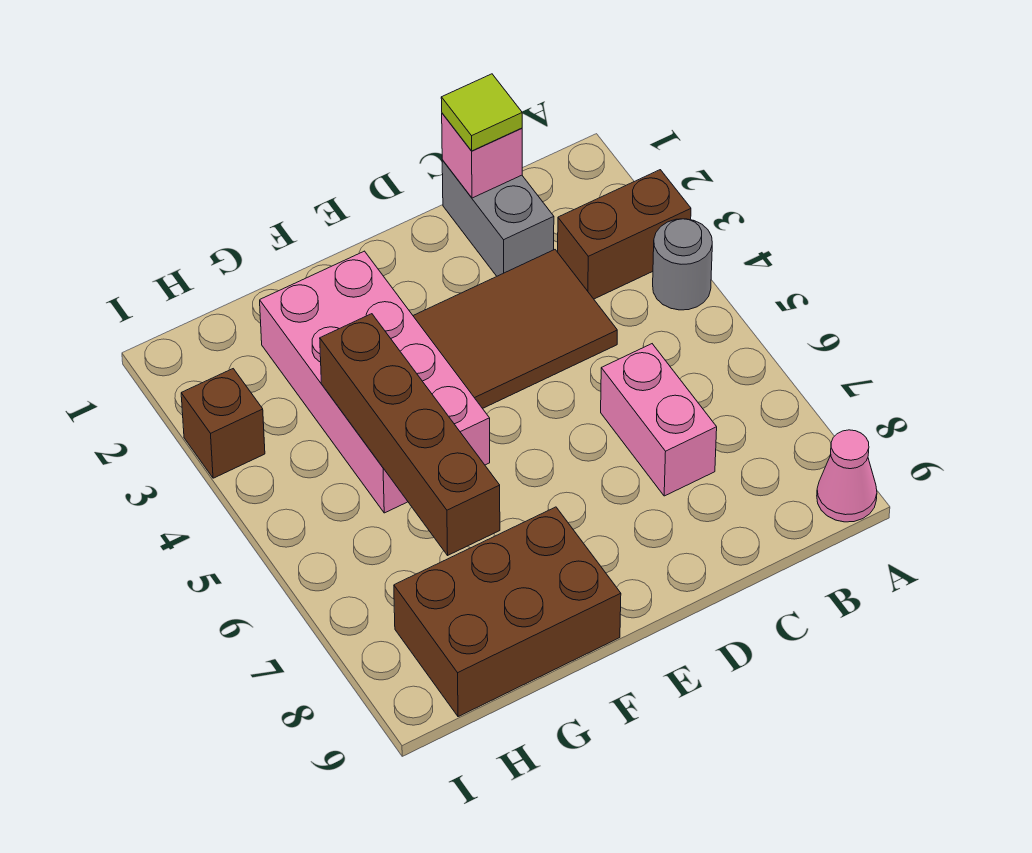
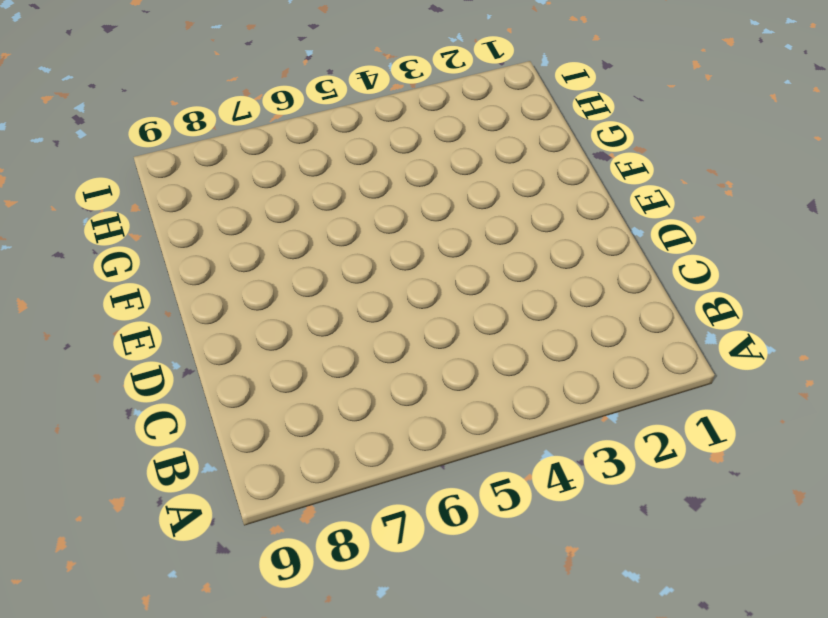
none -> brown 1x2 brick [558,170,691,299]
none -> grey 1x1 round brick [653,219,712,310]
none -> pink 1x1 cone [817,430,877,522]

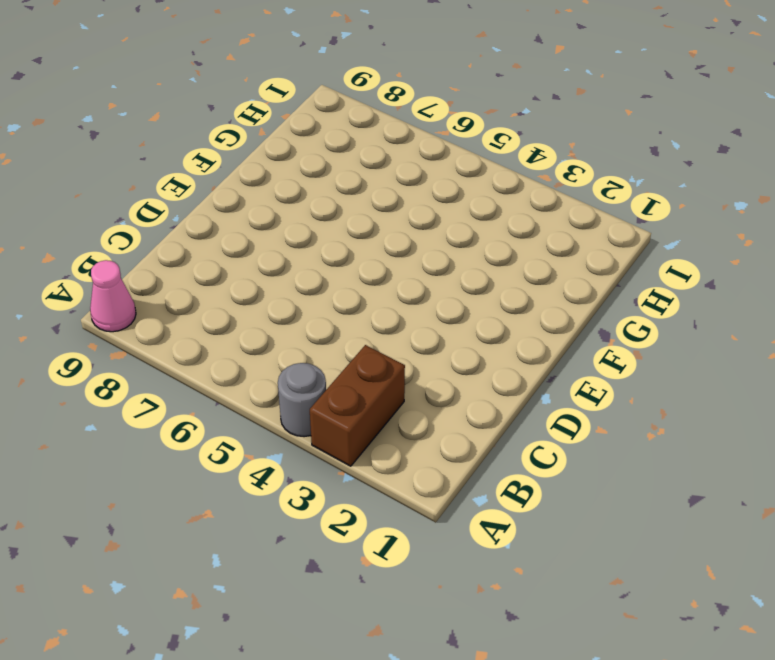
none -> grey 1x2 brick [442,160,554,276]
none -> brown 2x3 tile [413,250,617,408]
none -> pink 1x2 brick [601,344,717,496]

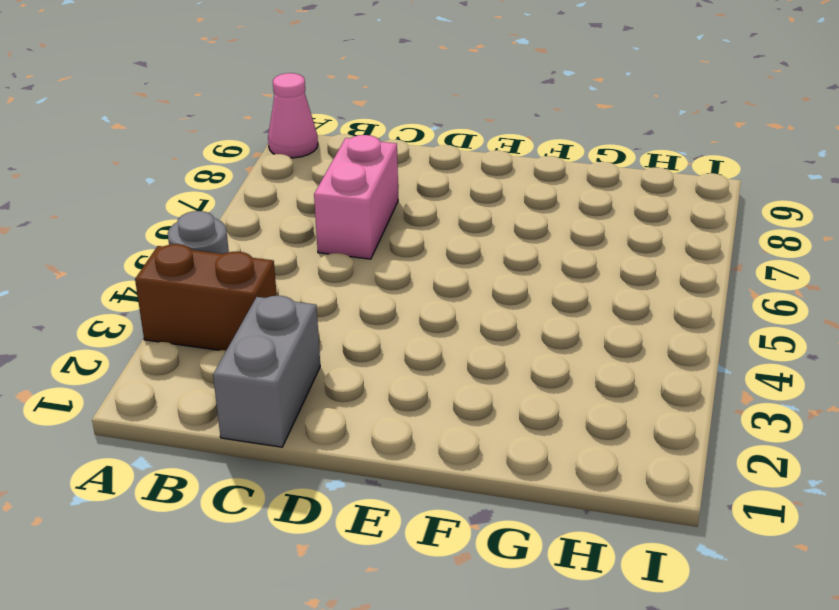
none -> brown 2x3 tile [413,250,617,408]
none -> pink 2x4 brick [260,251,490,513]
none -> brown 2x3 brick [394,507,621,717]

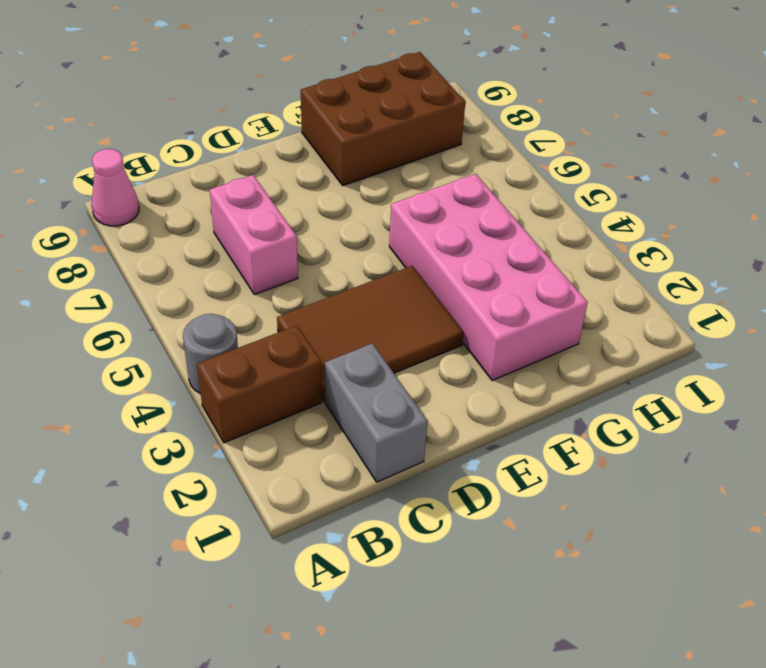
none -> brown 1x1 brick [181,369,265,478]
none -> pink 1x1 brick [442,113,522,198]
none -> brown 1x4 brick [320,314,500,555]

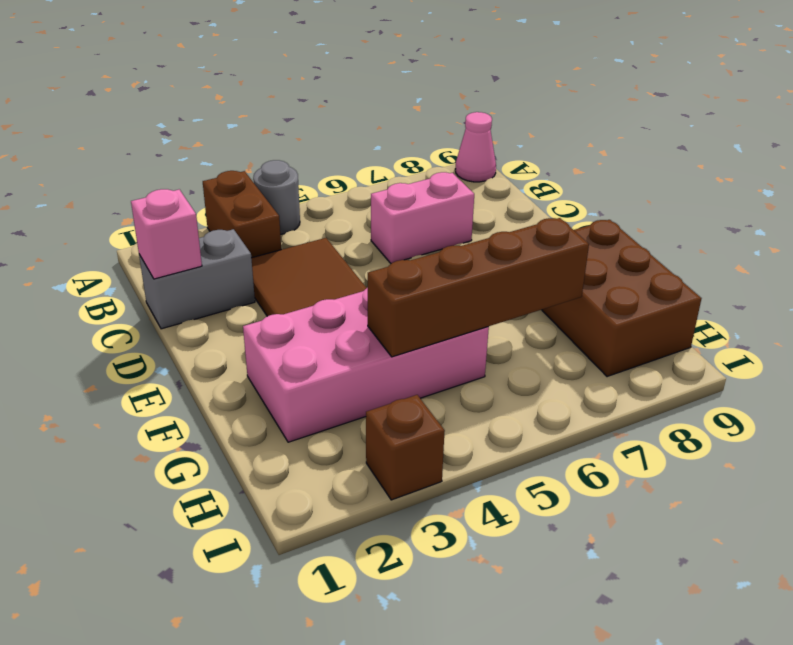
none -> lime 1x1 tile [441,74,522,151]

